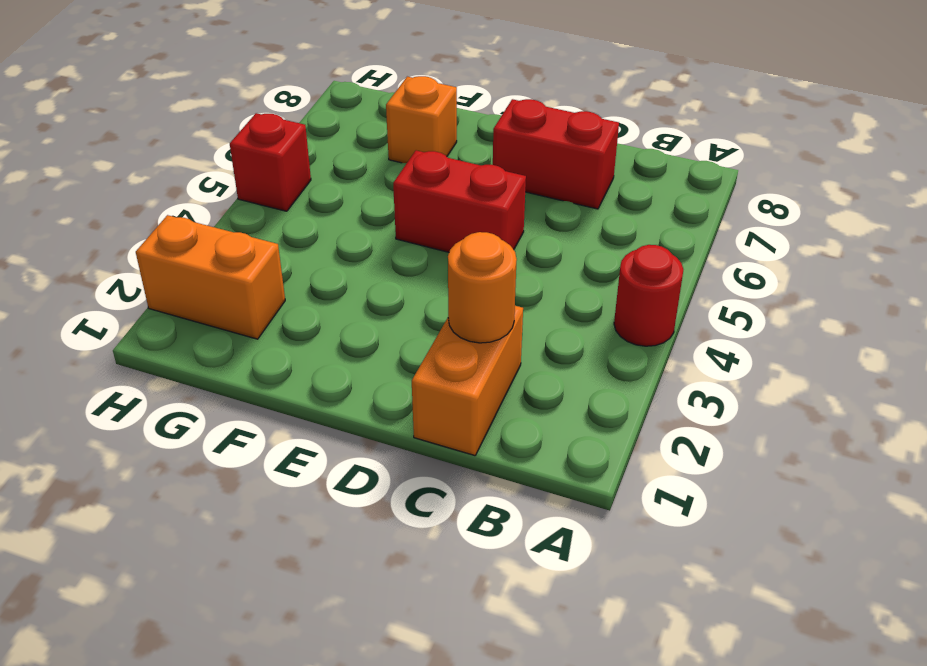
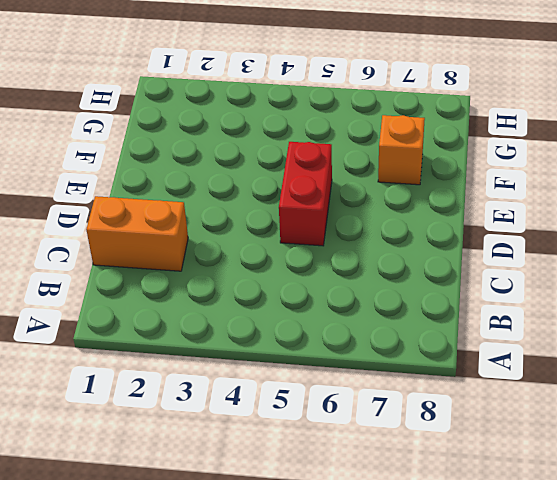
none -> red 1x1 round brick [614,245,683,346]
none -> red 1x2 brick [493,99,619,209]

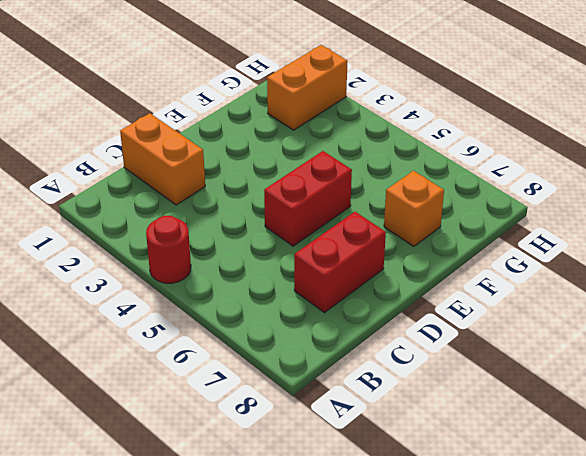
none -> red 1x1 brick [230,113,311,211]
none -> orange 1x1 round brick [448,232,517,343]

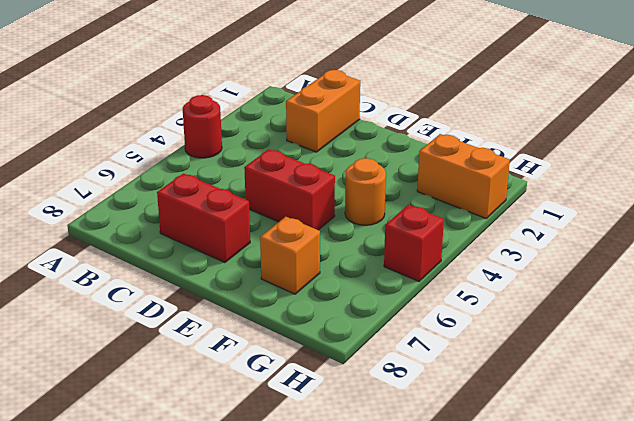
orange 1x1 round brick [345,158,386,225] -> orange 1x1 round brick moved to [448,232,517,343]

